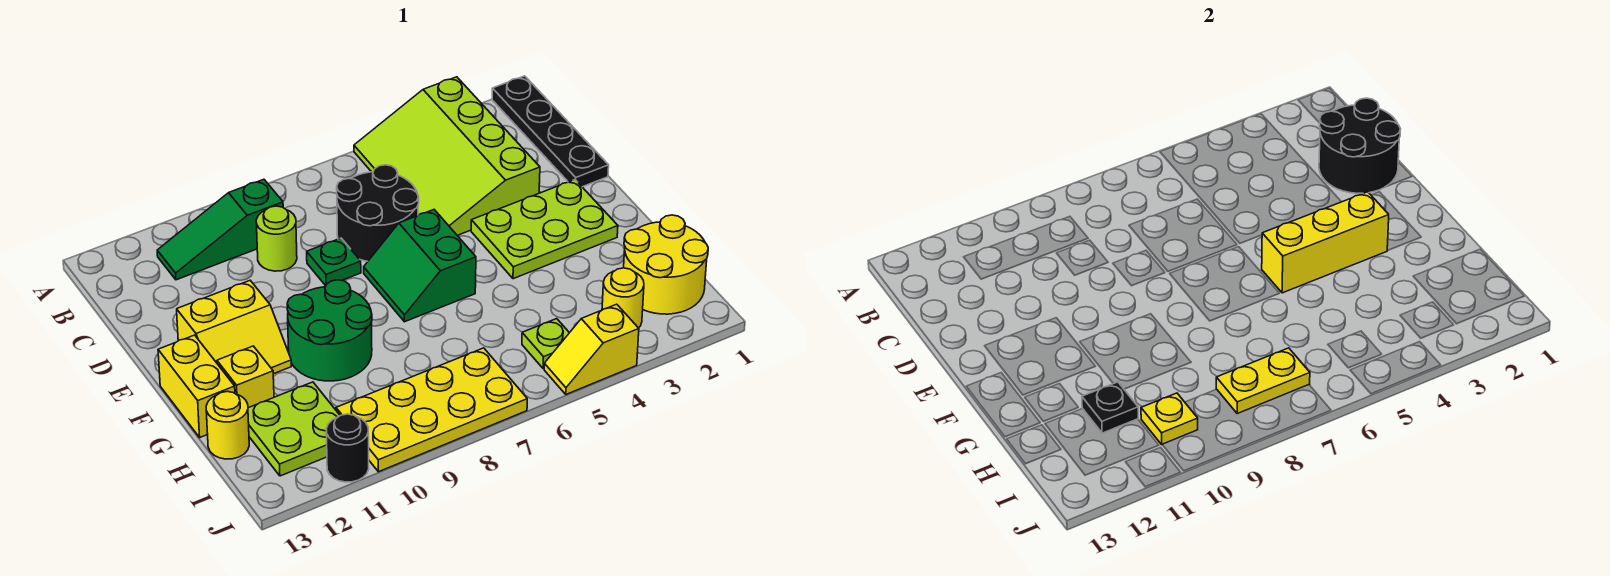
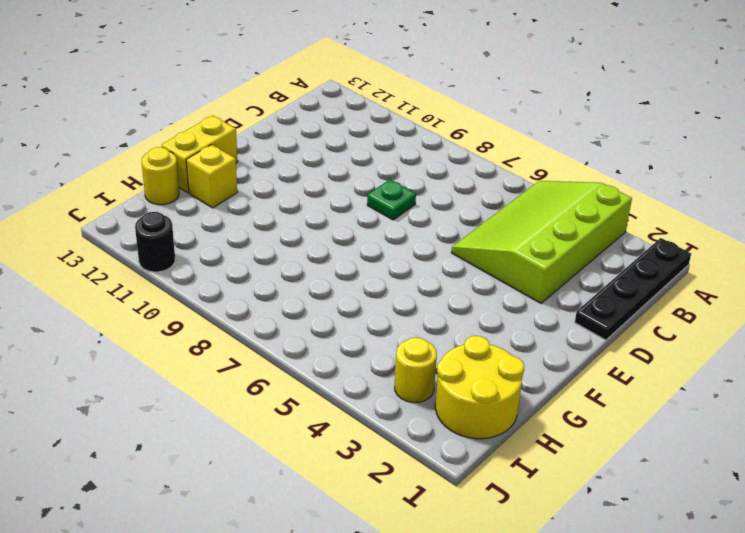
none -> green 1x3 slope [157,179,283,280]
none -> black 2x2 round brick [337,165,419,261]
none -> lime 1x1 round brick [256,206,297,271]

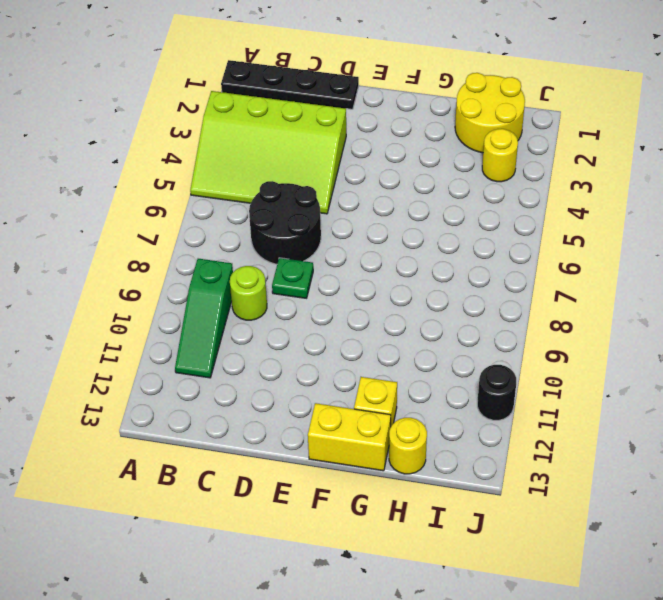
none -> lime 2x3 plate [471,180,618,279]
none -> green 2x2 slope [364,210,476,322]
none -> yellow 2x2 slope [177,281,291,374]

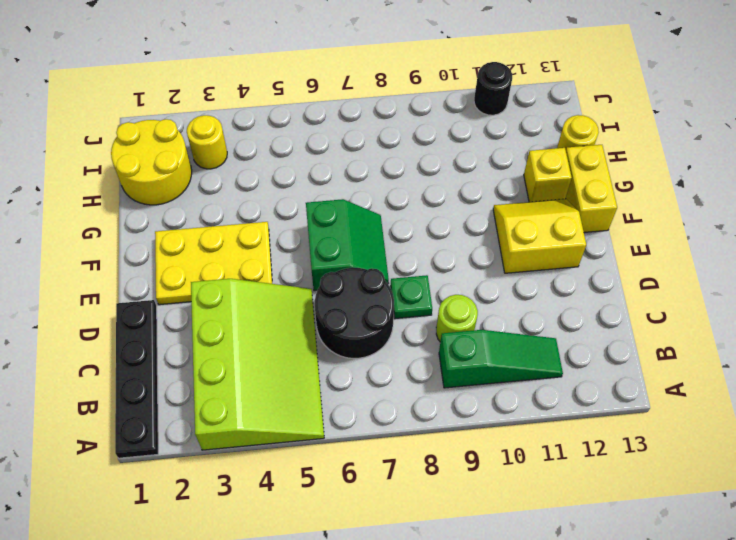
yellow 2x3 plate [155,222,272,305] -> lime 2x3 plate [471,180,618,279]
none -> green 2x2 round brick [287,280,372,381]
none -> lime 2x2 plate [248,382,340,476]
none -> lime 1x1 plate [522,319,569,369]

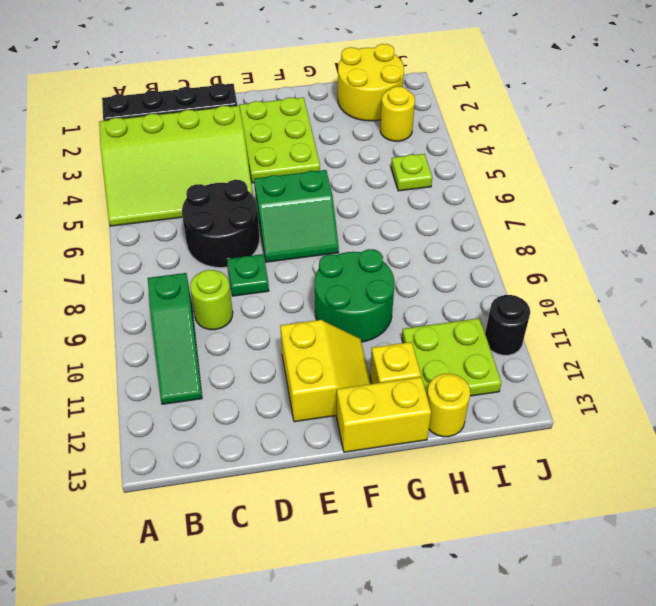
none -> yellow 2x4 plate [336,348,527,472]
none -> yellow 1x2 slope [544,304,639,394]
none -> black 2x2 round brick [1319,98,1400,193]

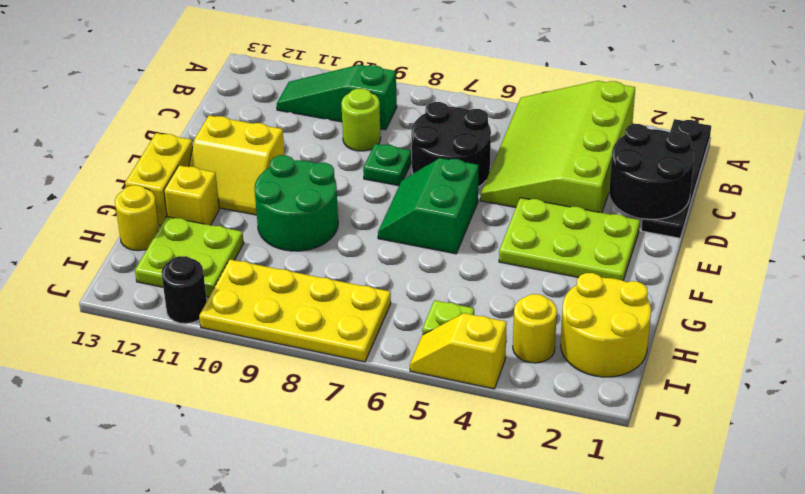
none -> yellow 1x3 brick [1262,192,1389,293]
none -> black 1x1 plate [1082,382,1138,433]
none -> yellow 1x2 plate [1216,348,1310,414]

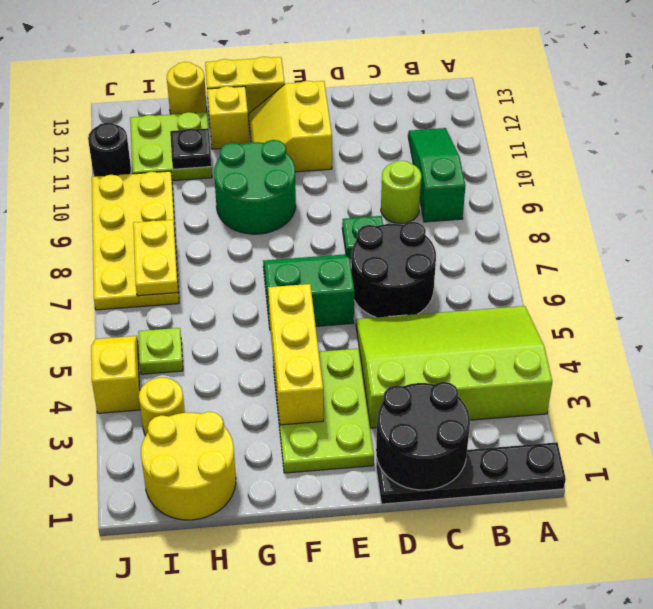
none -> yellow 1x1 plate [1141,393,1198,444]

